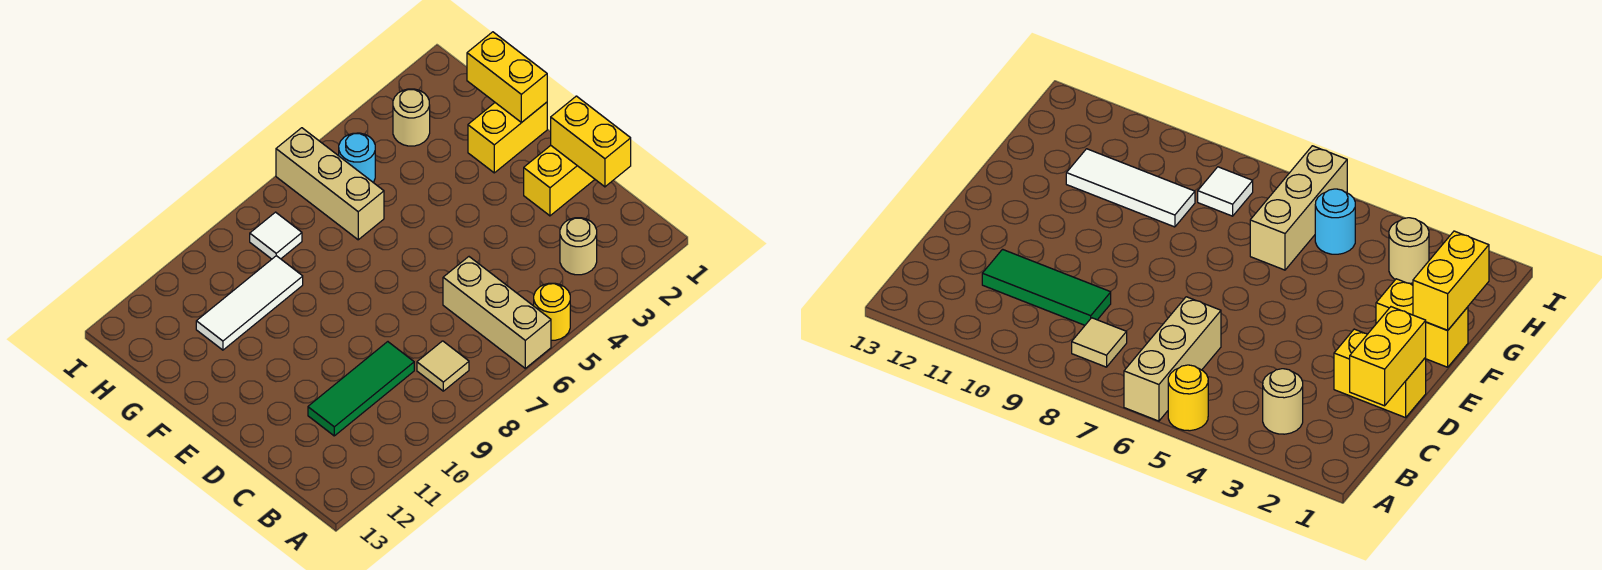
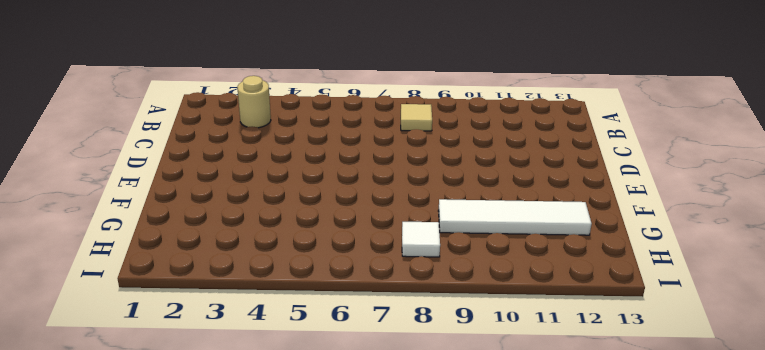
white 1x4 tile [438,199,592,235] -> white 1x3 tile [196,256,303,350]
none -> yellow 1x1 round brick [534,283,570,340]
none -> tan 1x3 brick [443,257,551,368]
none -> green 1x3 tile [308,342,414,436]

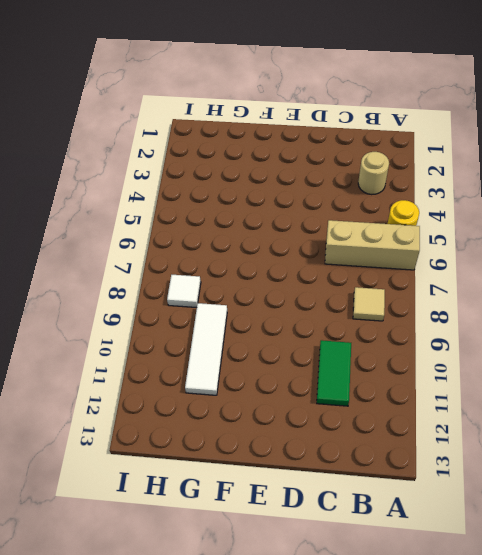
green 1x2 tile [317,340,351,406] -> green 1x3 tile [308,342,414,436]
none -> yellow 1x2 brick [524,146,595,216]
none -> yellow 1x2 brick [468,102,547,173]
none -> tan 1x3 brick [276,128,384,240]

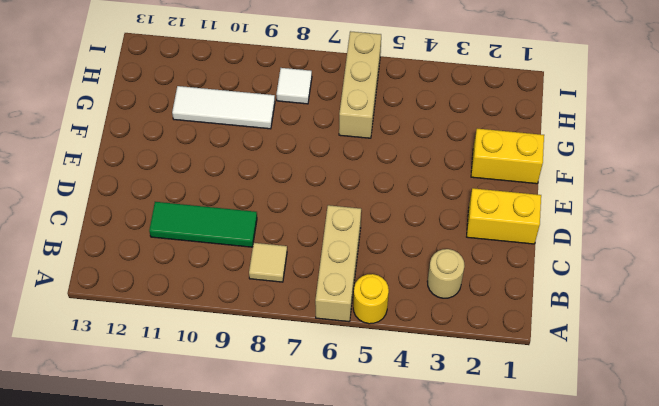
none -> tan 1x1 round brick [393,89,430,146]
none -> cyan 1x1 round brick [339,133,375,182]
none -> yellow 1x2 brick [551,96,631,187]

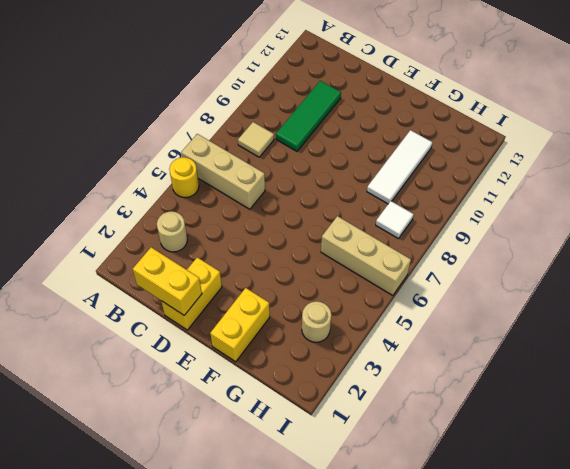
none -> cyan 1x1 round brick [339,133,375,182]
none -> yellow 1x2 brick [467,32,547,122]

